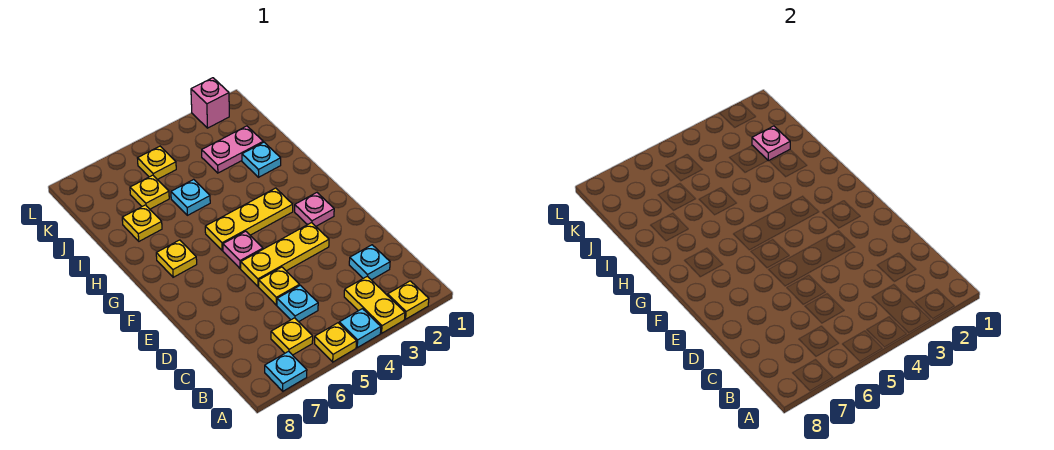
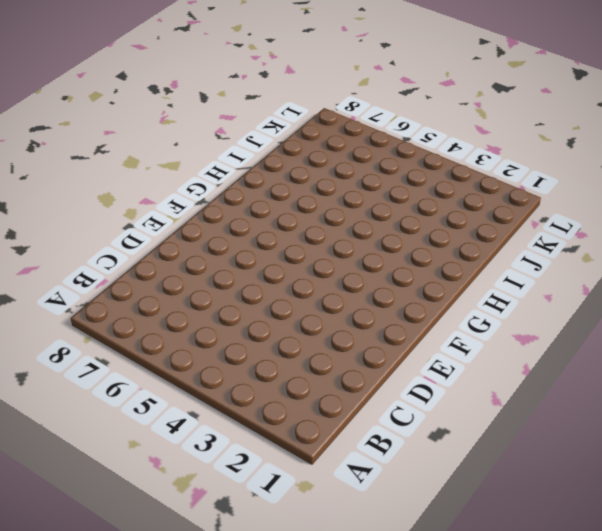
none -> yellow 1x1 plate [388,281,429,319]
none -> yellow 1x2 plate [344,276,405,333]
none -> cyan 1x1 plate [339,309,381,348]

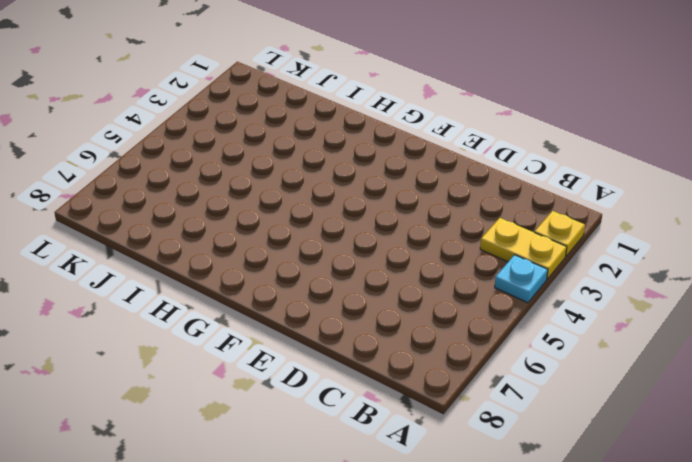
none -> yellow 1x1 plate [315,323,356,362]
none -> cyan 1x1 plate [265,351,307,391]
none -> yellow 1x1 plate [271,318,313,355]

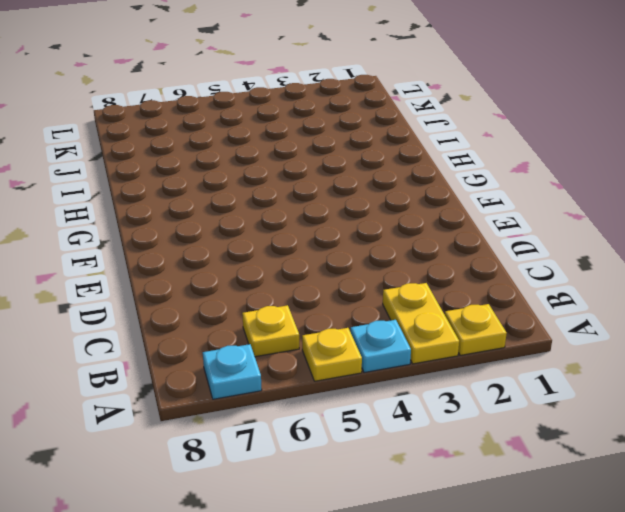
none -> cyan 1x1 plate [349,245,390,280]
none -> cyan 1x1 plate [277,285,318,322]
none -> yellow 1x1 plate [259,267,300,305]

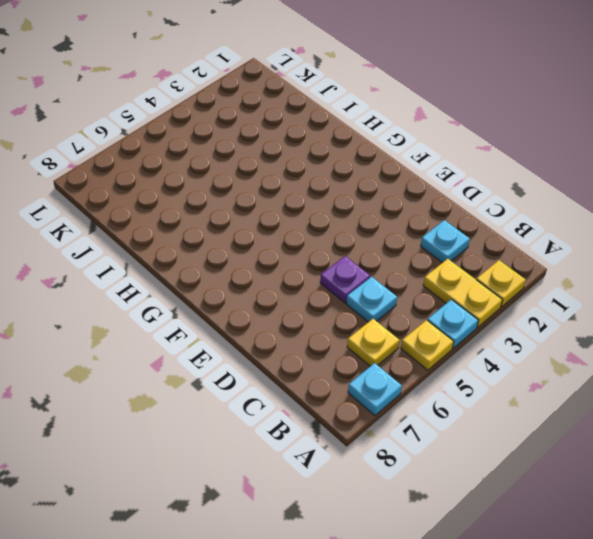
purple 1x1 plate [320,256,370,303] -> yellow 1x1 plate [259,267,300,305]
none -> yellow 1x3 plate [241,223,329,287]
none -> pink 1x1 plate [295,193,334,226]
none -> pink 1x1 plate [223,231,263,268]

